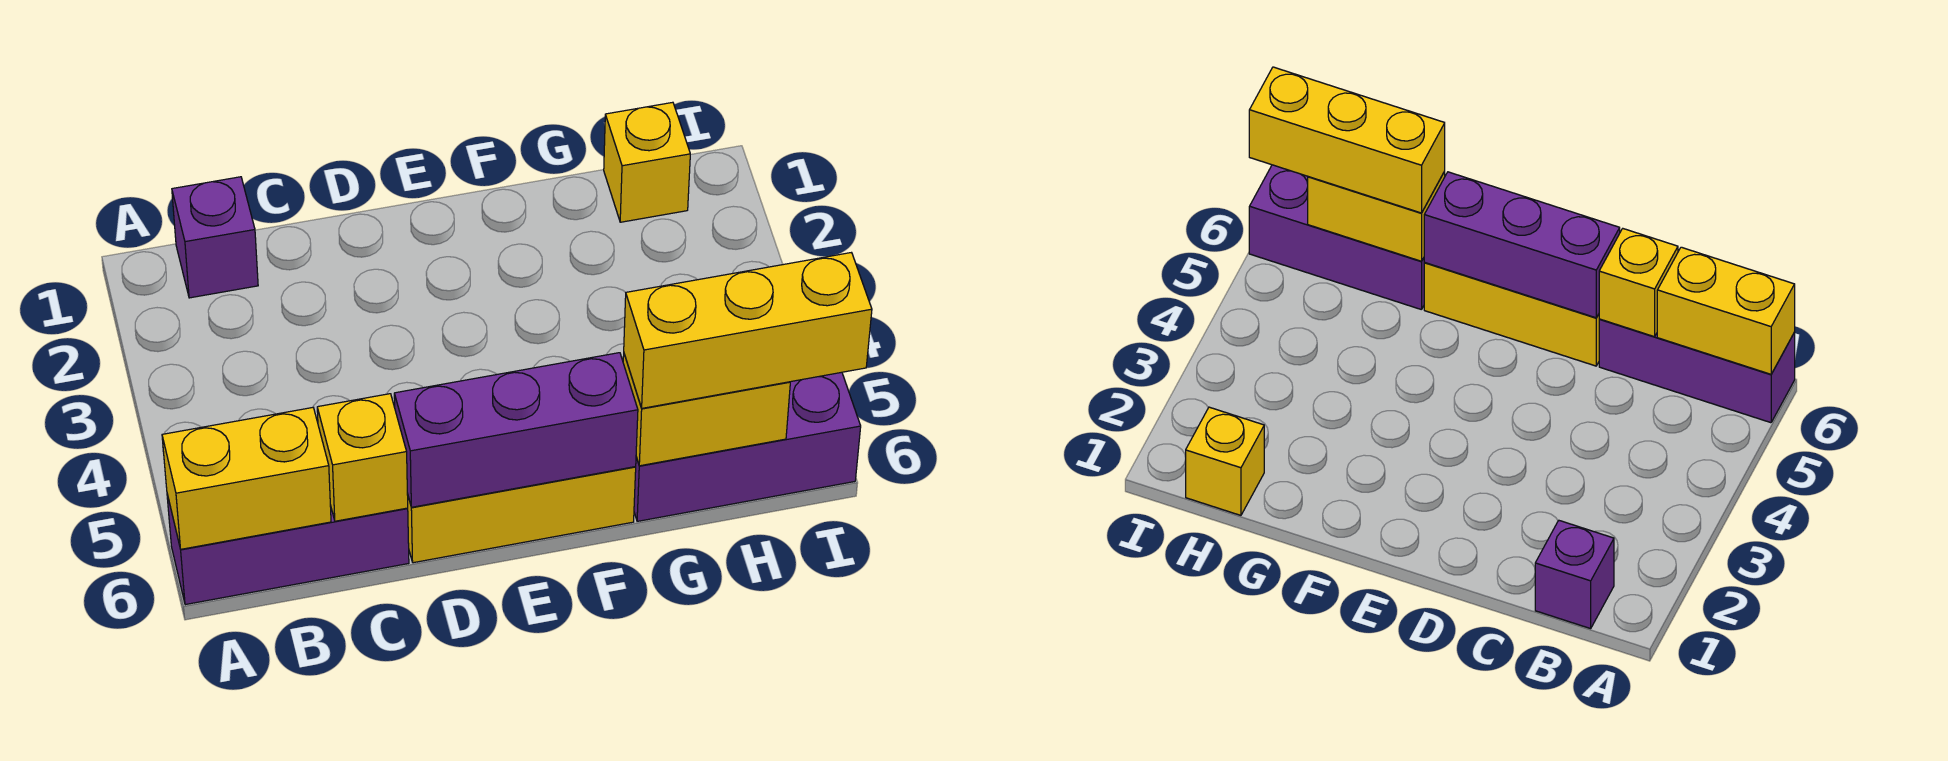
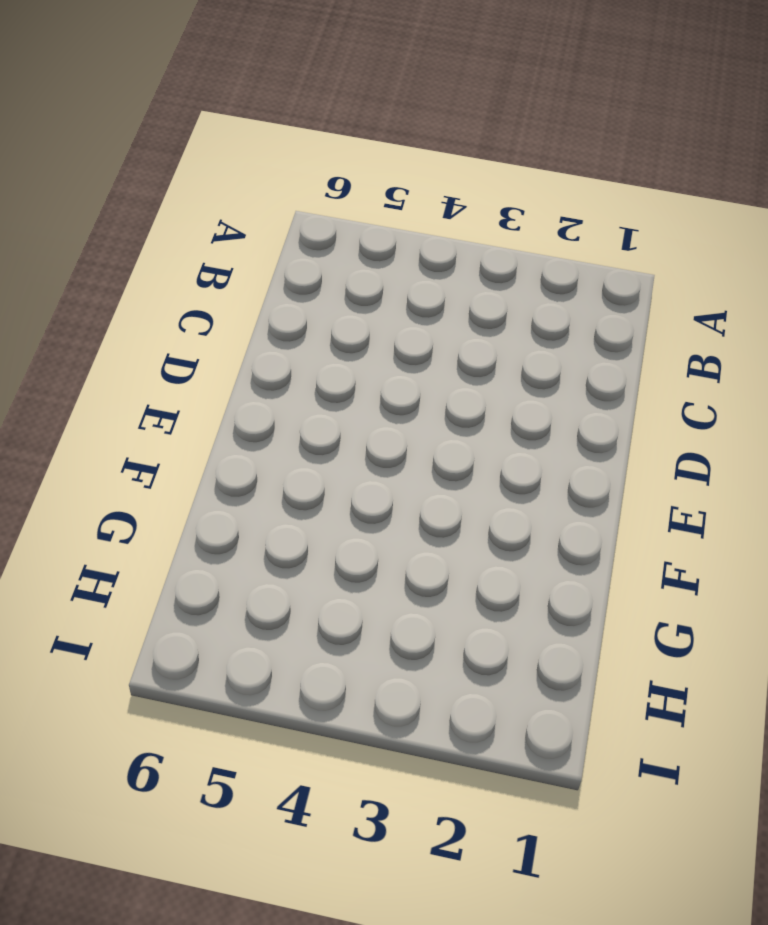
none -> purple 1x3 brick [167,494,409,605]
none -> purple 1x1 brick [172,177,258,298]

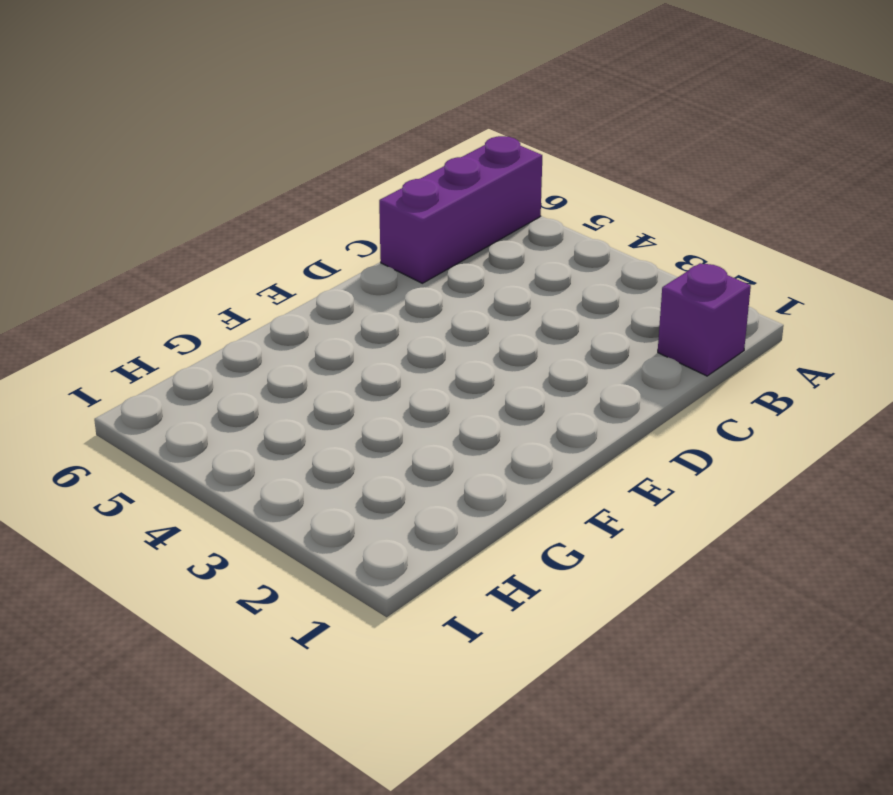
none -> yellow 1x3 brick [407,467,636,563]
none -> purple 1x3 brick [634,372,861,521]

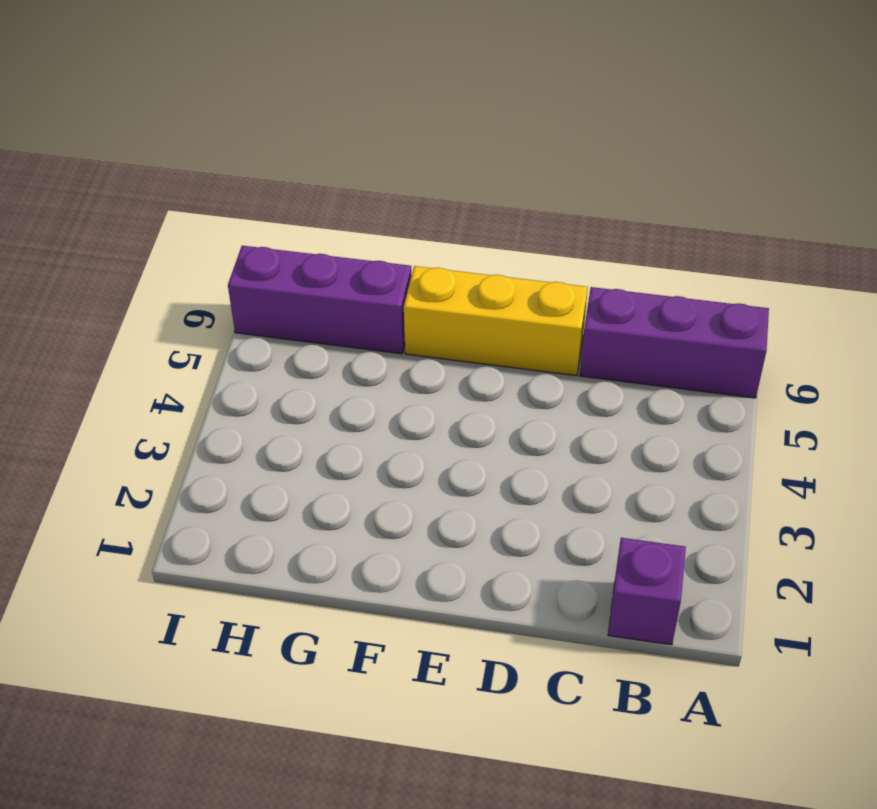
none -> yellow 1x1 brick [604,102,690,222]
none -> yellow 1x2 brick [162,408,331,549]

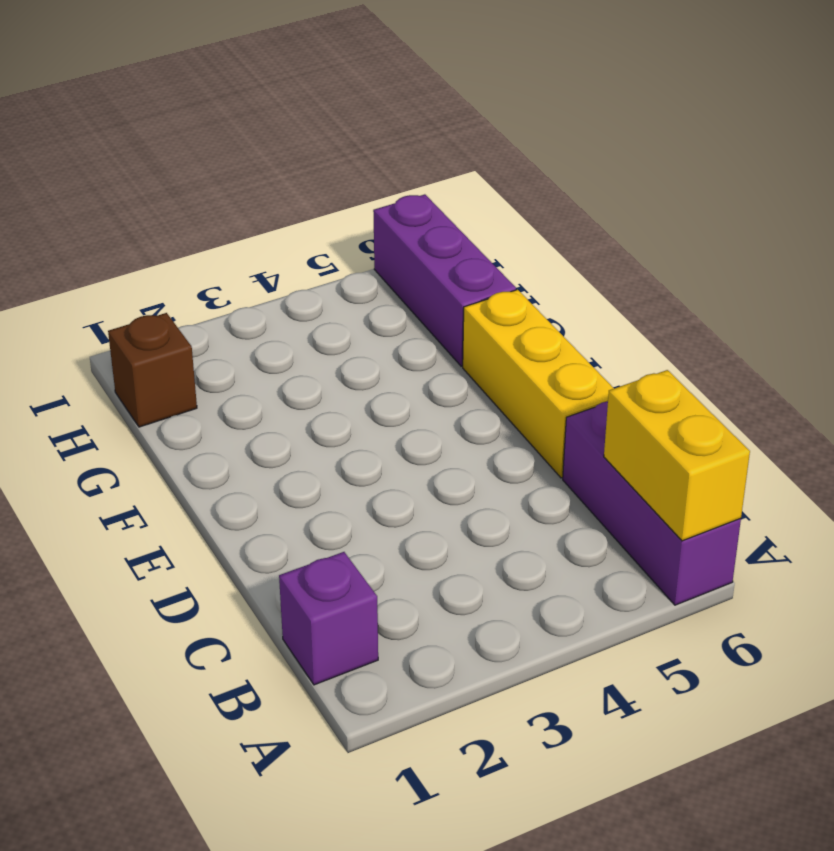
brown 1x1 brick [108,313,197,427] -> yellow 1x1 brick [604,102,690,222]
none -> yellow 1x1 brick [317,394,408,521]
none -> purple 1x3 brick [394,353,638,507]

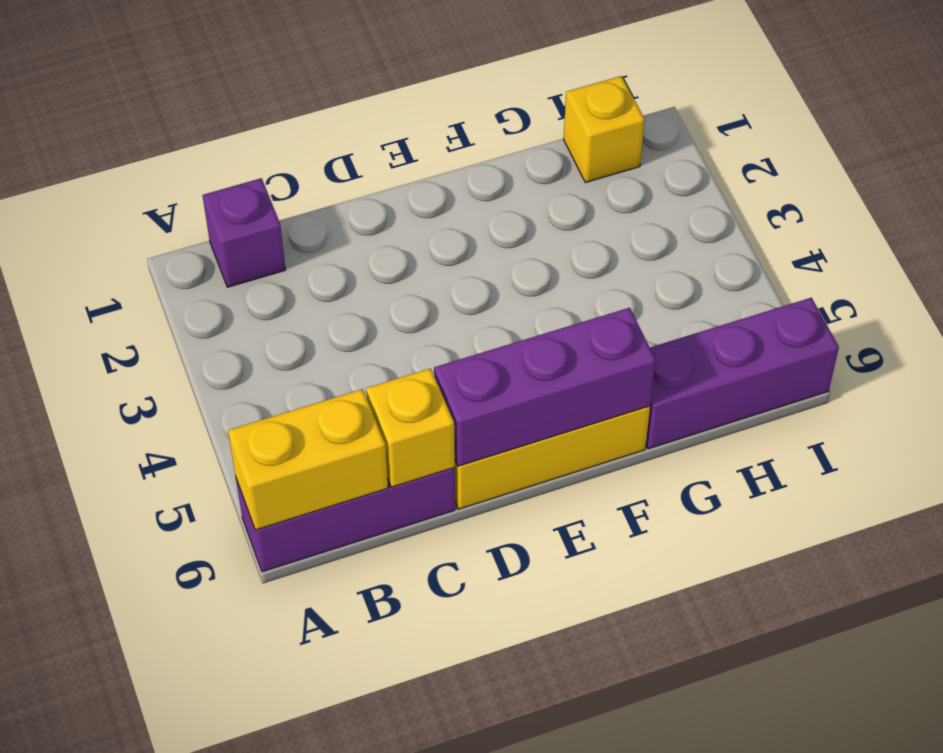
none -> yellow 1x2 brick [623,354,790,466]
none -> yellow 1x3 brick [624,253,872,408]

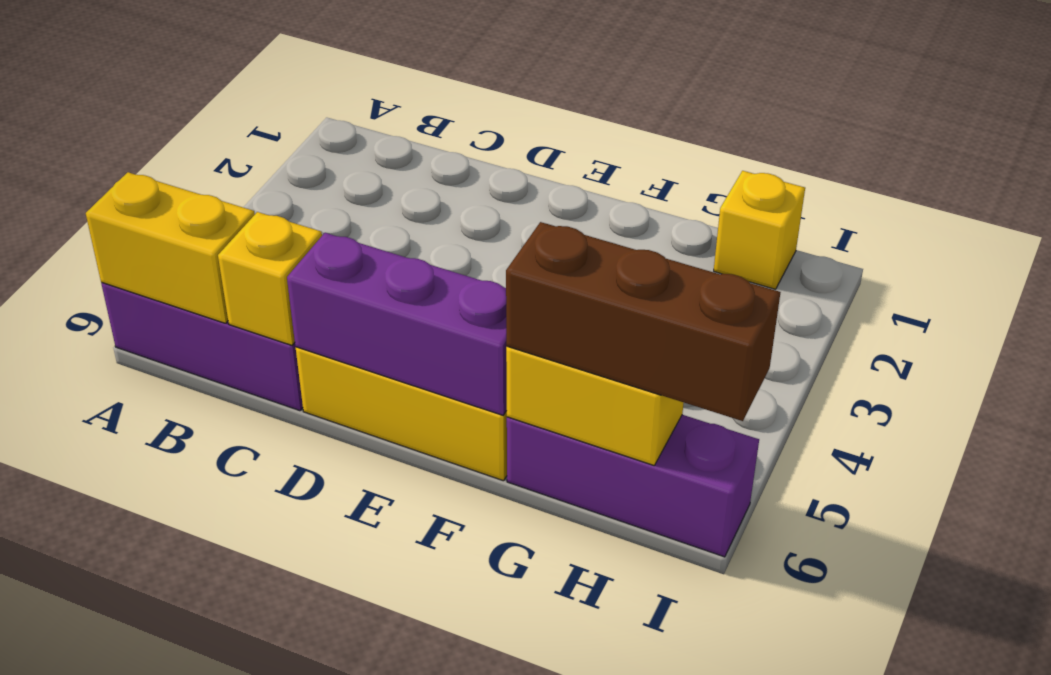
brown 1x3 brick [506,222,780,421] -> yellow 1x3 brick [624,253,872,408]
none -> purple 1x1 brick [172,177,258,298]

